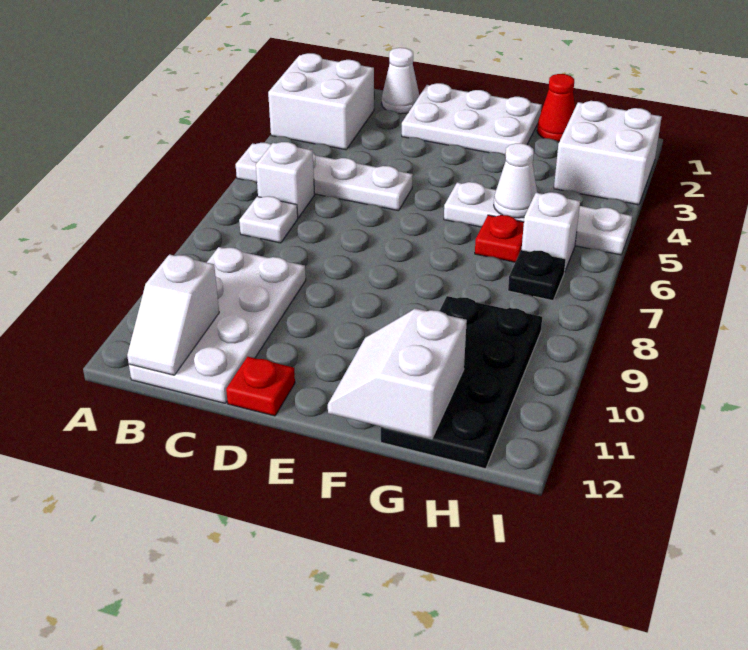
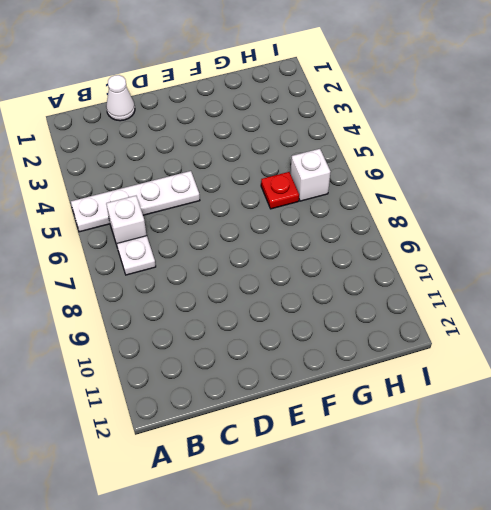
none -> white 2x2 brick [268,53,374,150]
none -> white 2x4 plate [129,247,306,403]
none -> white 2x3 plate [402,83,542,155]

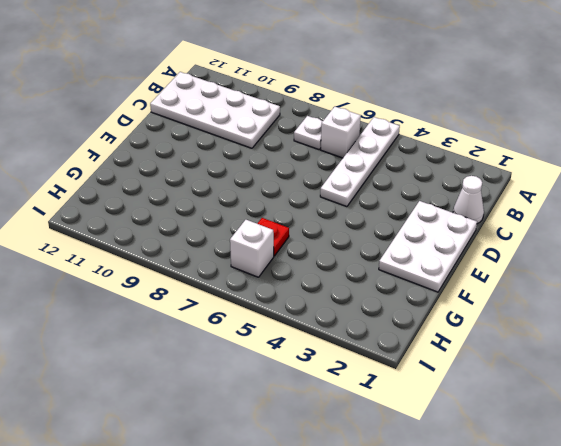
none -> white 2x2 brick [268,53,374,150]
none -> red 1x1 plate [226,357,295,416]
none -> white 1x4 plate [444,182,632,255]

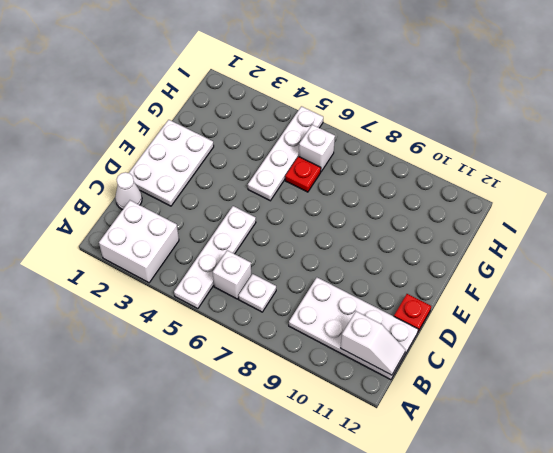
none -> red 1x1 cone [537,74,575,142]
none -> black 2x4 plate [381,296,542,469]
none -> white 2x2 brick [554,101,662,205]

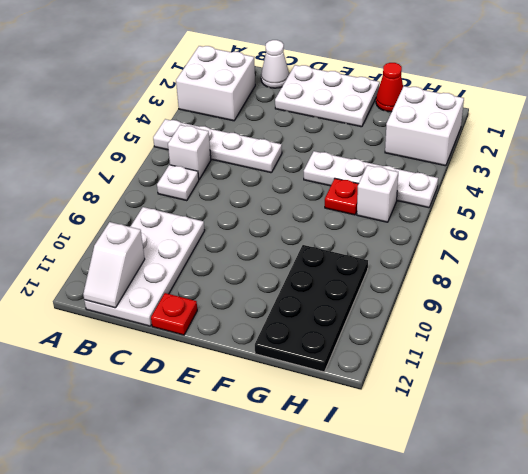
none -> black 1x1 plate [508,250,566,300]
none -> white 2x2 slope [328,308,467,439]
none -> white 1x1 cone [494,143,537,218]

